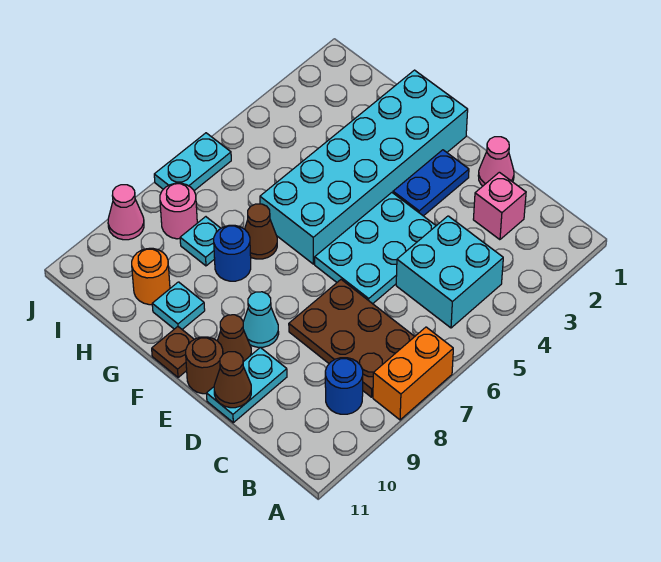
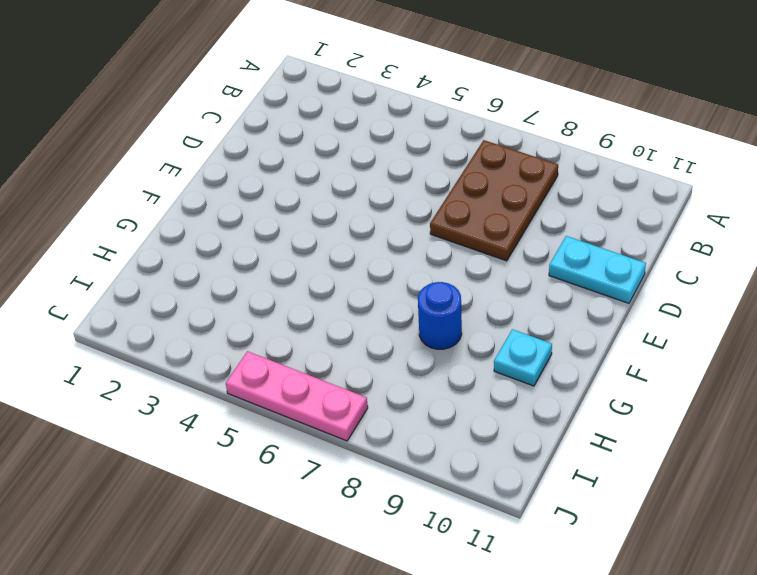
pink 1x3 plate [226,351,368,441] -> cyan 1x2 plate [154,133,231,191]
none -> orange 1x2 brick [373,327,453,420]
none -> cyan 2x2 brick [396,216,503,328]
none -> blue 1x1 round brick [325,358,363,414]

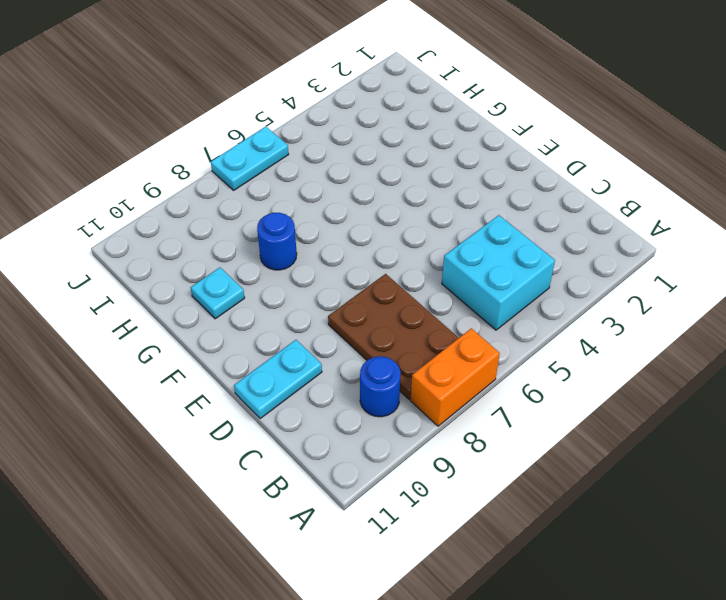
none -> pink 1x1 brick [473,172,526,240]
none -> pink 1x1 cone [478,137,514,186]
none -> cyan 2x3 plate [315,193,436,304]

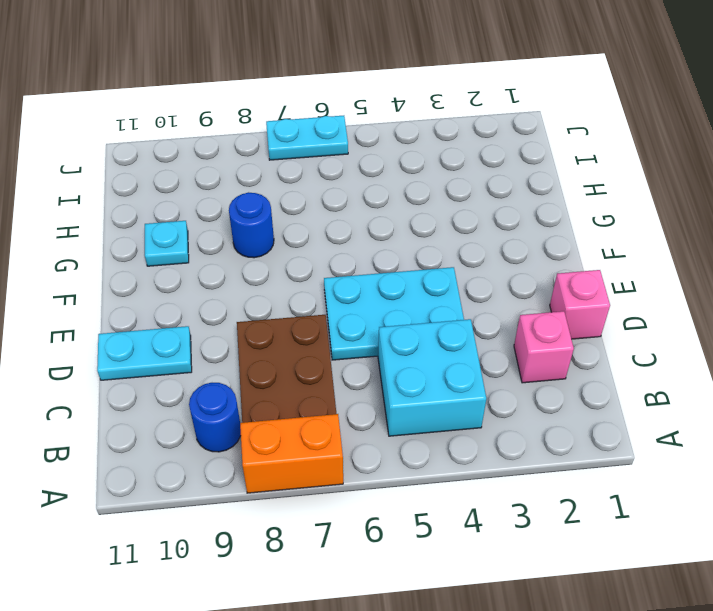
pink 1x1 brick [550,270,610,339] -> pink 1x1 cone [478,137,514,186]
none -> blue 1x2 plate [393,150,469,216]
none -> cyan 1x1 cone [243,292,279,347]
none -> brown 1x1 cone [217,315,251,362]

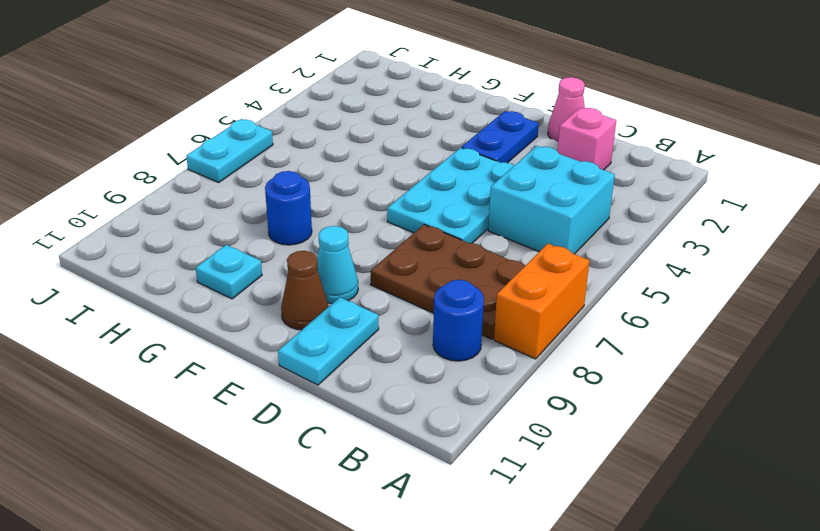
none -> brown 1x1 round brick [186,337,223,394]
none -> cyan 2x6 brick [260,70,468,264]
none -> brown 1x1 plate [152,327,194,378]

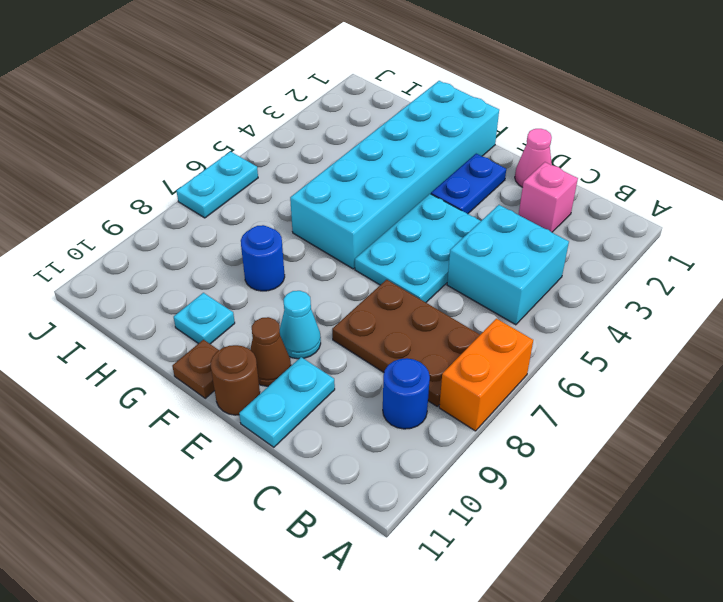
none -> brown 1x1 cone [245,204,277,259]
none -> cyan 1x1 plate [180,217,221,266]
none -> orange 1x1 round brick [132,248,170,305]

